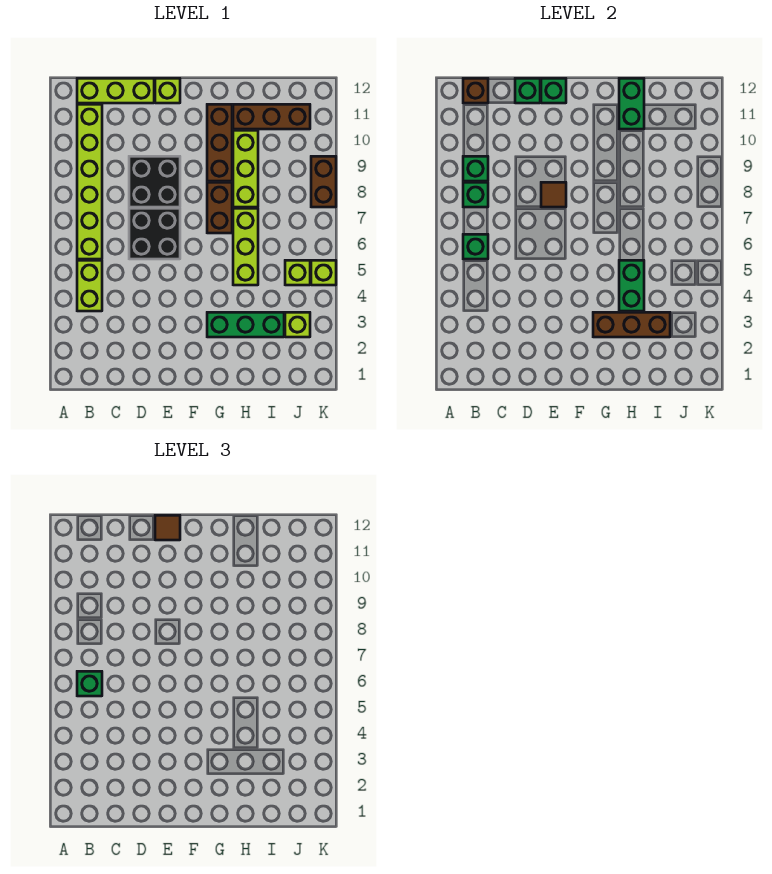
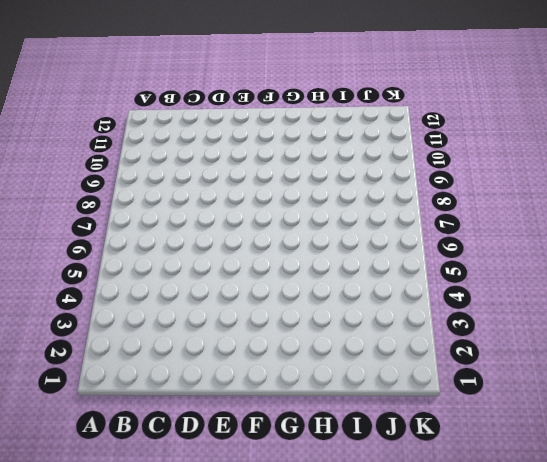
none -> lime 1x2 brick [77,260,102,311]
none -> lime 1x6 brick [77,104,102,259]
none -> lime 1x3 brick [77,78,154,103]

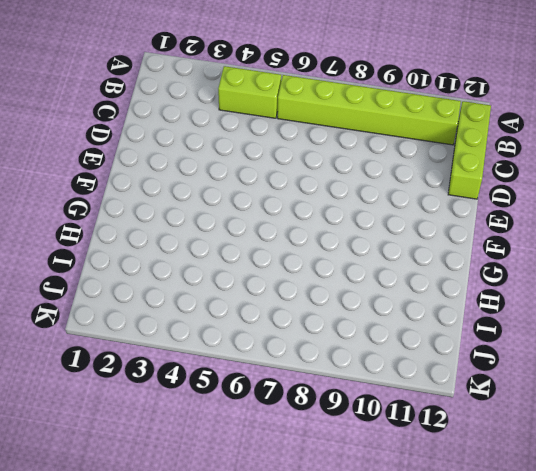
none -> black 2x2 brick [129,208,180,259]
none -> black 2x2 brick [129,156,180,207]
none -> lime 1x1 brick [155,78,180,103]

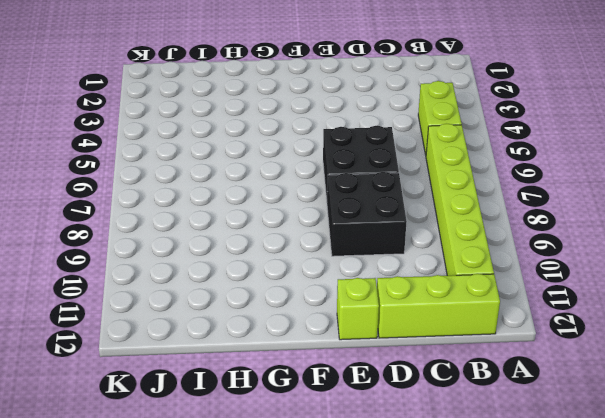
none -> green 1x3 brick [207,312,284,337]
none -> brown 1x2 brick [207,182,232,233]
none -> brown 1x3 brick [207,104,232,181]

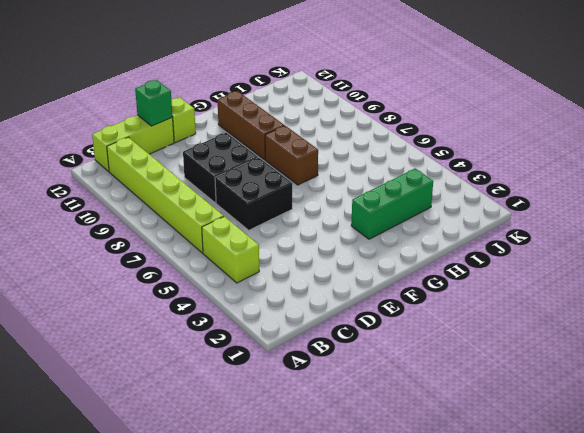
none -> lime 1x3 brick [233,208,258,285]
none -> lime 1x3 brick [233,130,258,207]
none -> brown 1x3 brick [233,104,310,129]

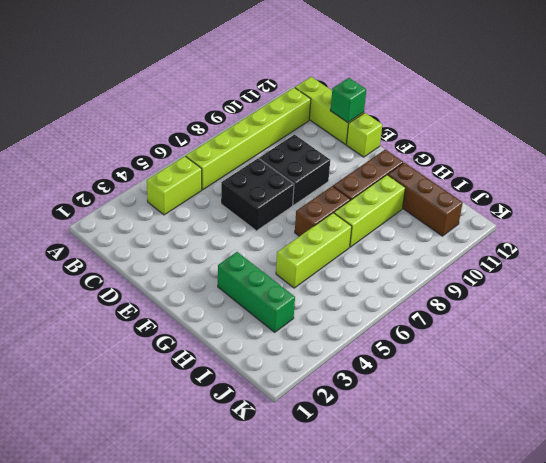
none -> lime 1x1 brick [285,312,310,337]
none -> lime 1x1 brick [285,260,310,285]
none -> lime 1x1 brick [311,260,336,285]

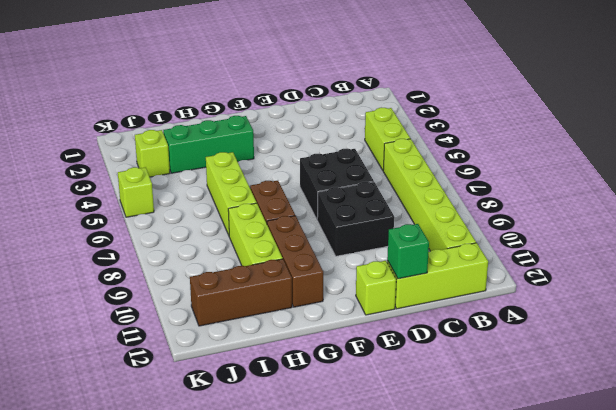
none -> lime 1x1 brick [285,260,310,285]
none -> brown 1x2 brick [311,156,336,207]
none -> green 1x1 brick [463,234,488,259]

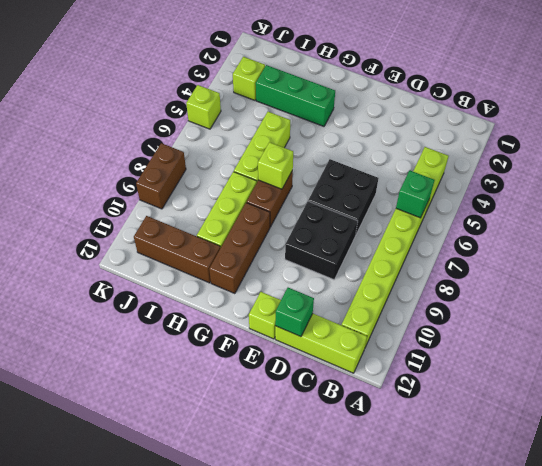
lime 1x1 brick [258,142,293,189] -> lime 1x1 brick moved to [285,260,310,285]
none -> green 1x1 brick [463,182,488,207]
none -> green 1x1 brick [463,156,488,181]
none -> brown 1x1 brick [463,78,488,103]

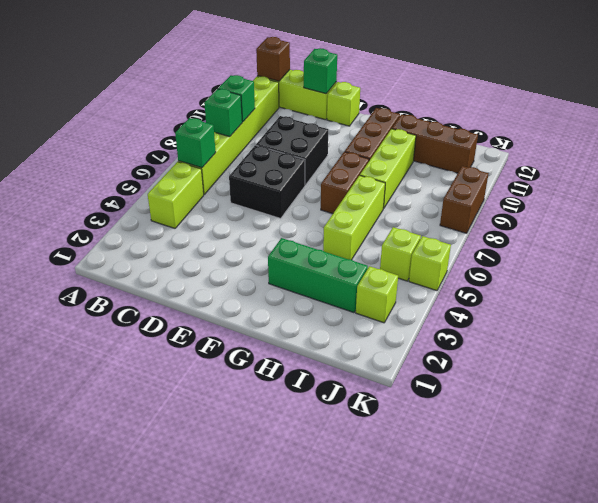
none -> brown 1x1 tile [541,182,566,207]
none -> green 1x1 brick [541,78,566,103]
none -> brown 1x3 brick [593,312,670,337]

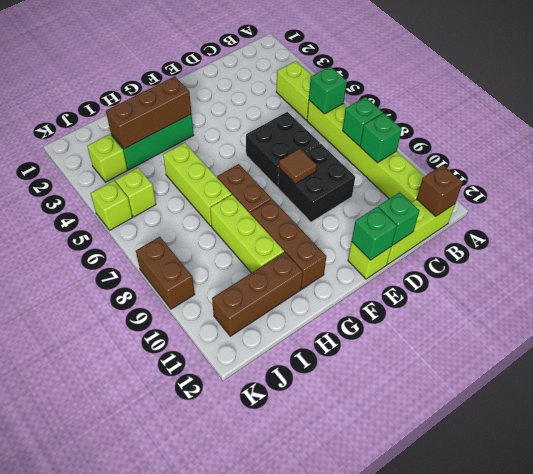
none -> green 1x2 brick [619,260,644,311]
none -> green 1x2 brick [619,78,644,129]
none -> green 1x1 brick [77,671,102,696]

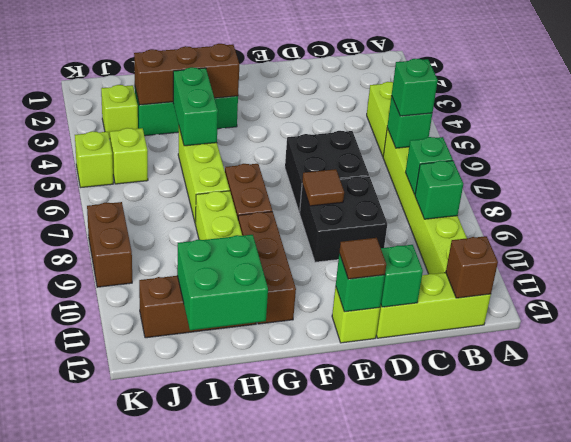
green 2x2 brick [177,235,268,330] -> green 1x2 brick [619,78,644,129]

